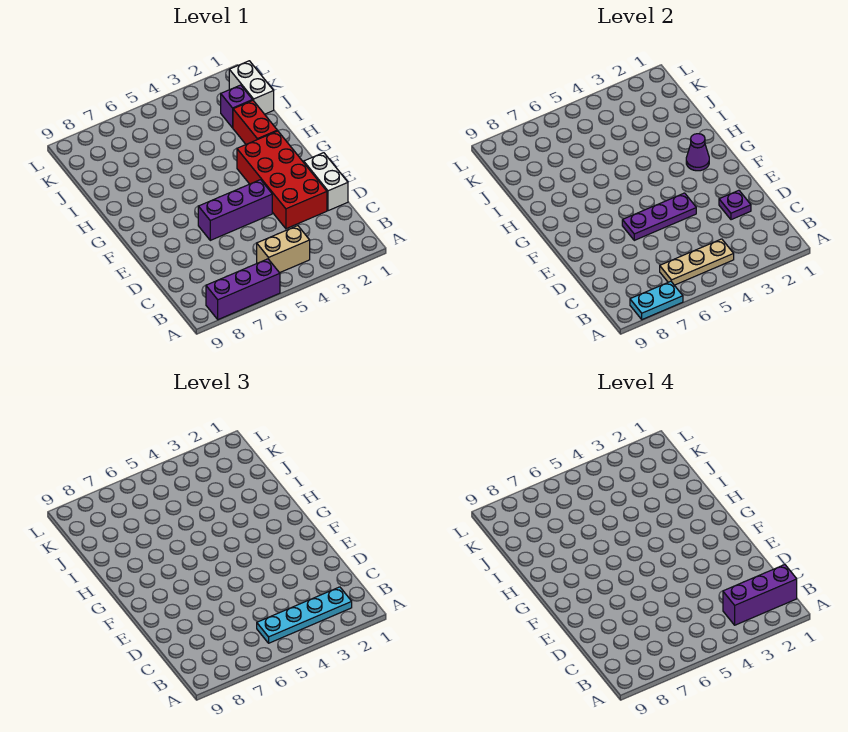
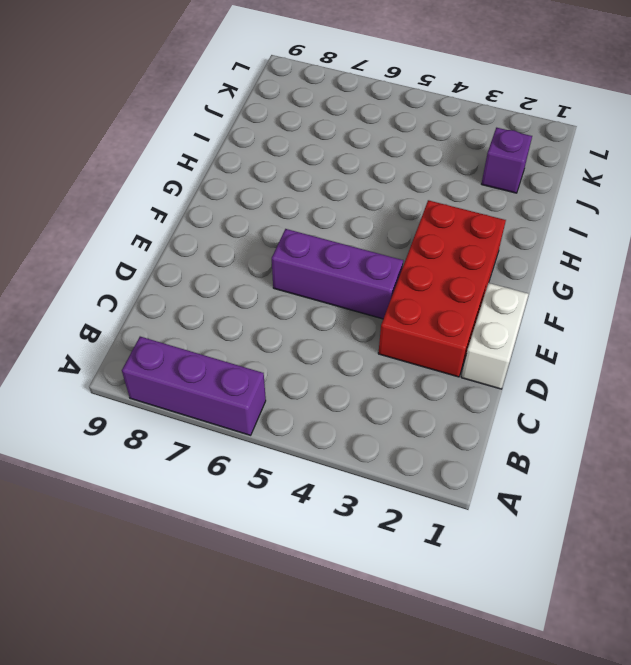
none -> tan 1x2 brick [257,226,310,273]
none -> red 1x2 brick [233,101,277,144]
none -> white 1x2 brick [229,61,274,114]

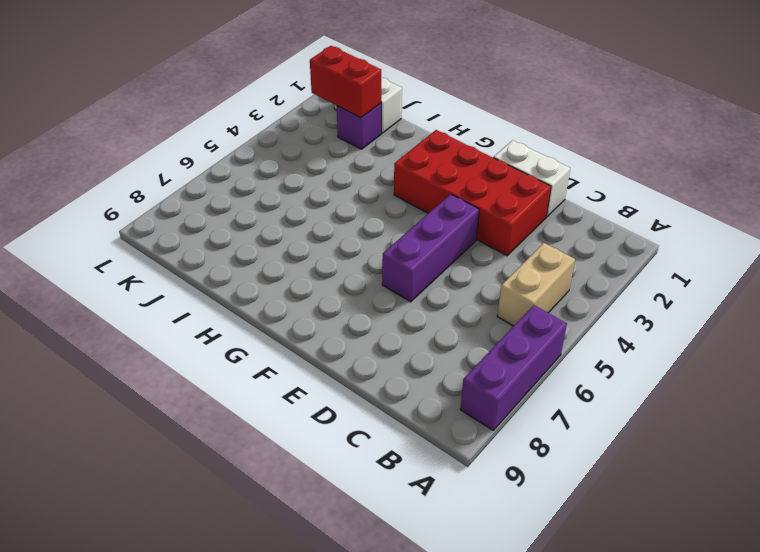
red 1x2 brick [310,46,381,118] -> red 1x2 brick moved to [233,101,277,144]
none -> cyan 1x2 plate [630,281,683,320]
none -> tan 1x3 plate [660,239,734,285]
none -> purple 1x1 plate [719,190,751,220]

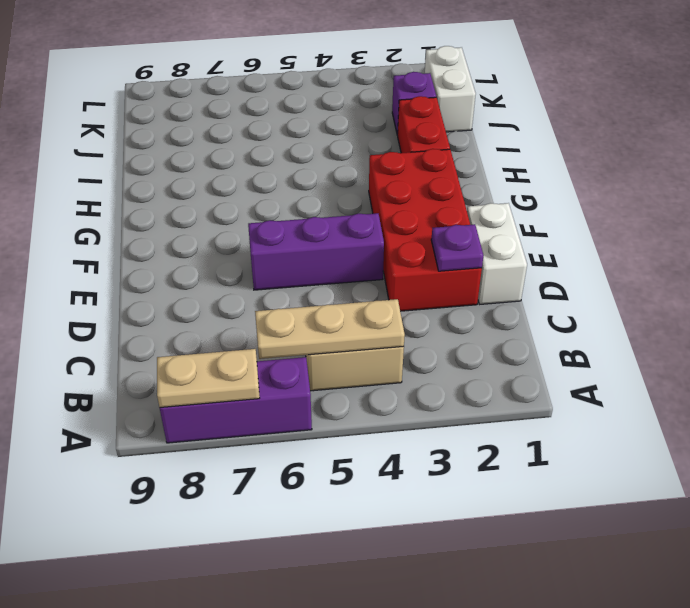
tan 1x2 plate [157,349,260,408] -> cyan 1x2 plate [630,281,683,320]
none -> purple 1x3 plate [622,193,696,240]
none -> purple 1x1 cone [686,134,709,171]
none -> cyan 1x4 plate [257,587,352,643]

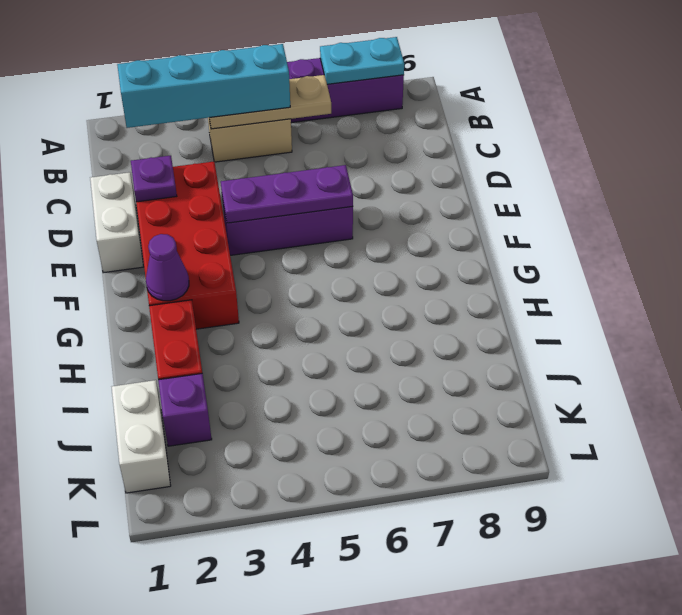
cyan 1x4 brick [117,44,290,128] -> cyan 1x4 plate [257,587,352,643]
none -> purple 1x3 brick [723,565,797,625]

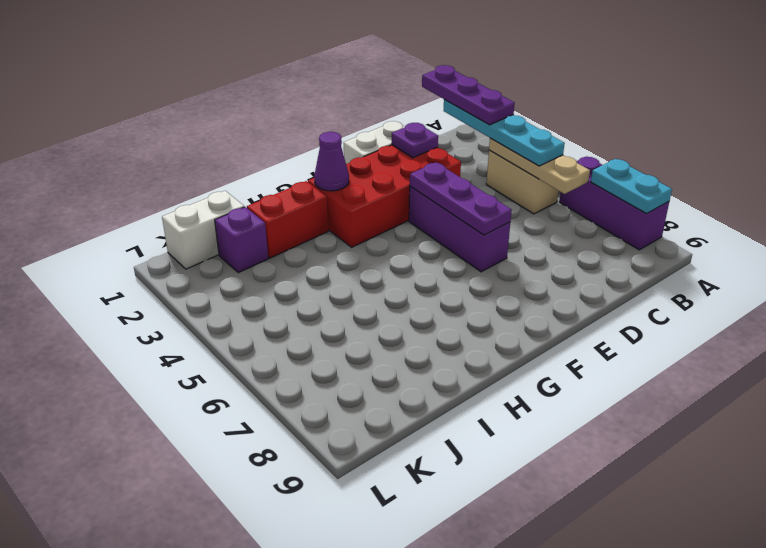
purple 1x3 plate [422,65,515,125] -> purple 1x3 brick [723,565,797,625]

